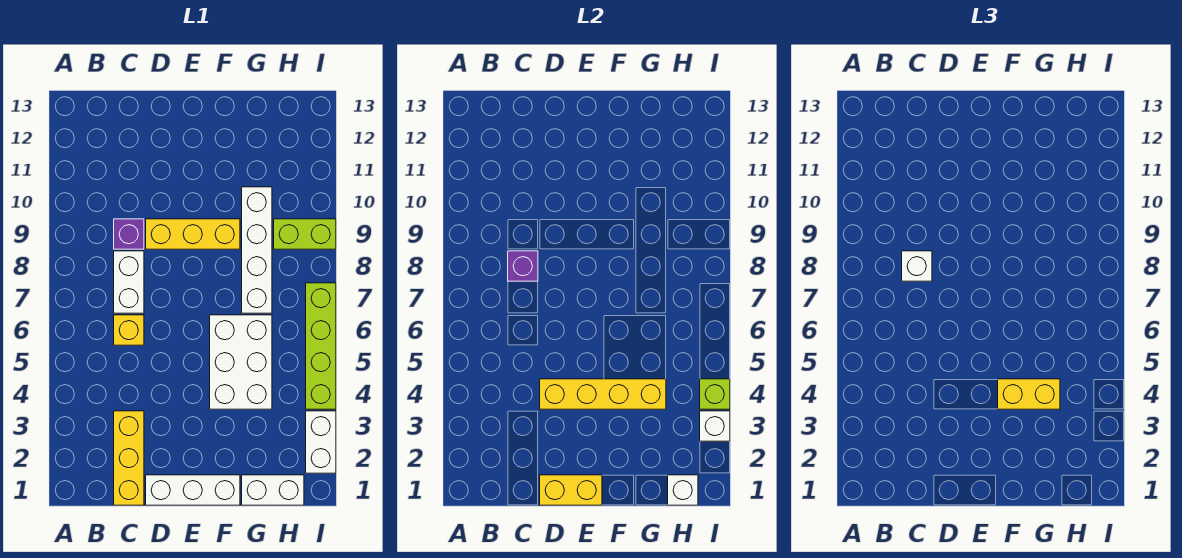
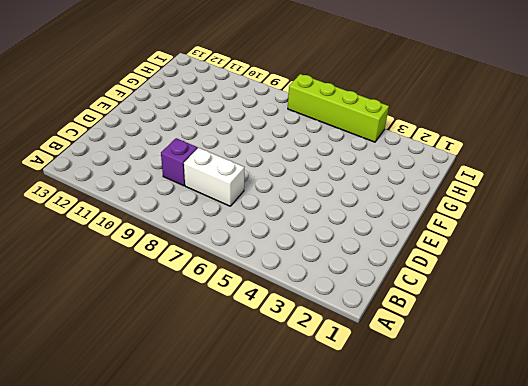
none -> yellow 1x3 brick [114,411,144,505]
none -> yellow 1x1 brick [114,315,144,345]
none -> white 1x3 brick [146,475,240,505]

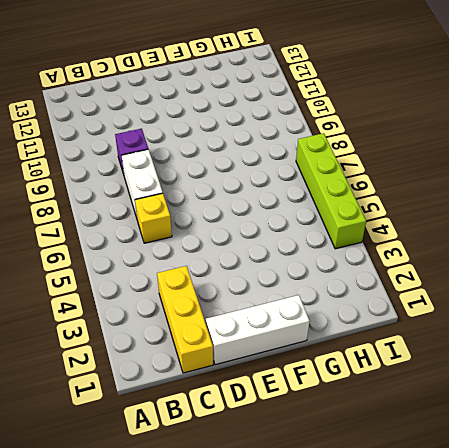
none -> yellow 1x3 brick [146,219,240,249]
none -> white 2x3 brick [210,315,272,409]
none -> white 1x2 brick [242,475,304,505]

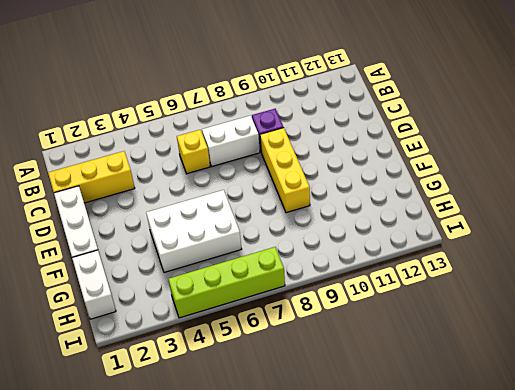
none -> white 1x4 brick [242,187,272,313]
none -> lime 1x2 brick [274,219,336,249]
none -> white 1x2 brick [306,411,336,473]

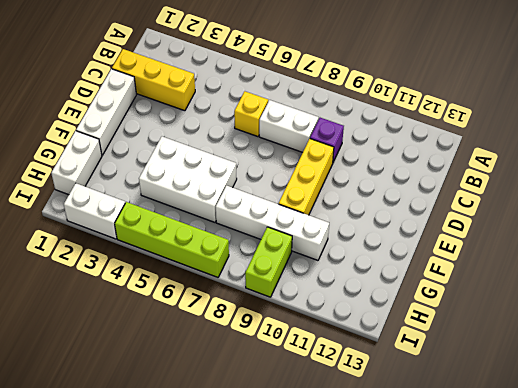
none -> purple 1x1 brick [508,251,538,281]
none -> yellow 1x2 brick [540,475,602,505]
none -> yellow 1x4 brick [540,379,666,409]

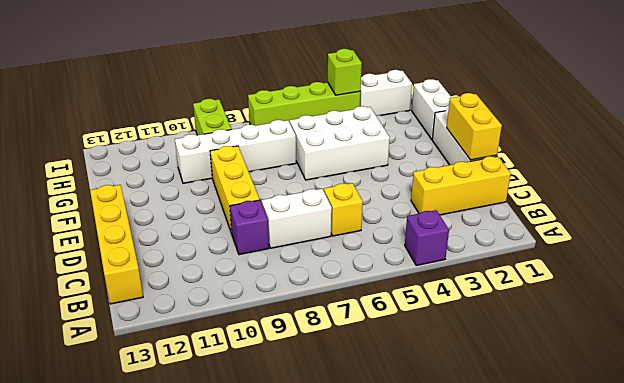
purple 1x1 brick [405,210,449,266] -> purple 1x1 brick moved to [508,251,538,281]
yellow 1x4 brick [90,185,143,304] -> yellow 1x4 brick moved to [540,379,666,409]
none -> white 1x1 brick [668,475,698,505]
none -> white 1x1 brick [700,411,730,441]
none -> white 1x1 brick [902,251,932,281]

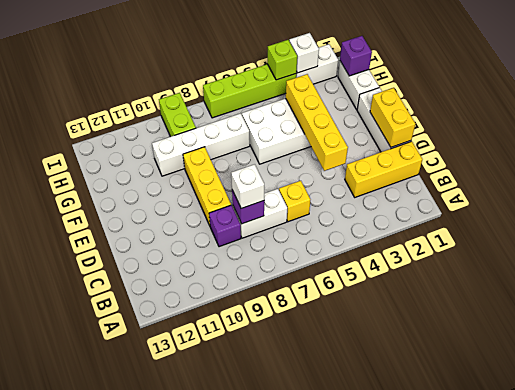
purple 1x1 brick [340,36,372,76] -> white 1x1 brick [668,475,698,505]
none -> yellow 1x2 brick [998,379,1060,409]

